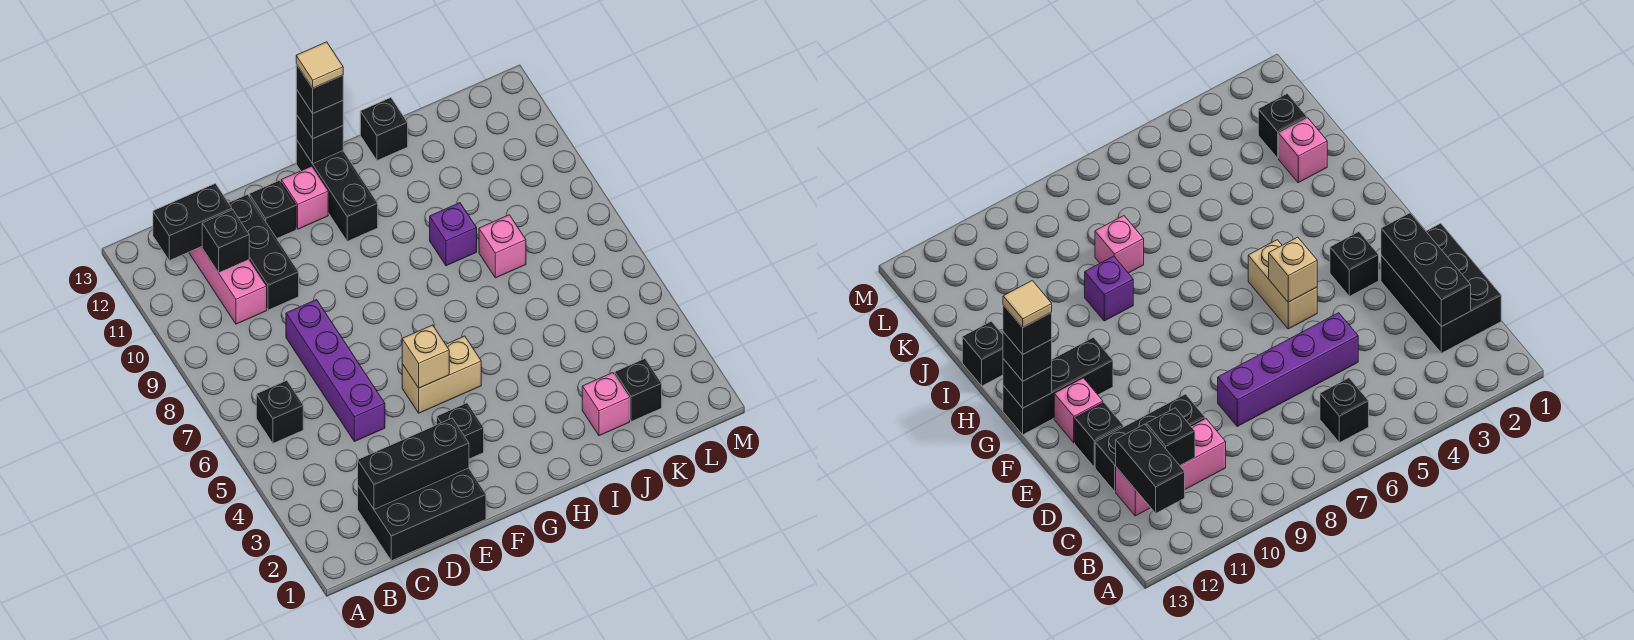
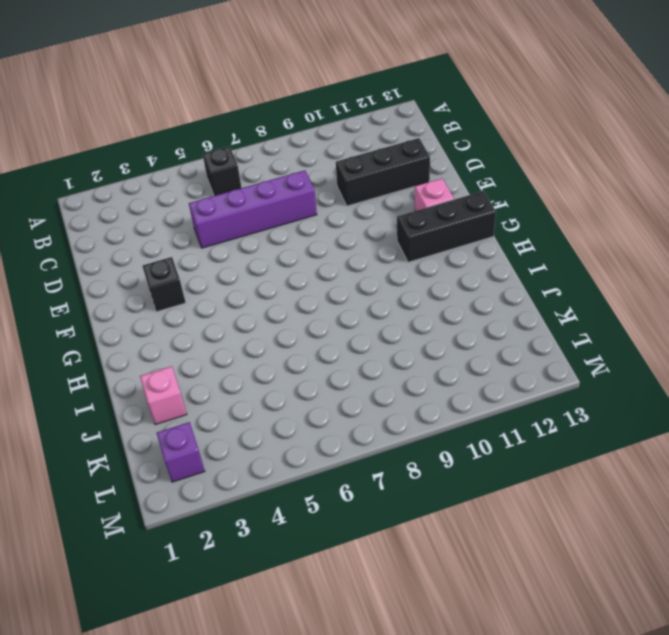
purple 1x1 brick [157,422,205,482] -> purple 1x1 brick moved to [430,203,477,266]
none -> black 2x3 brick [358,468,486,561]
none -> pink 1x3 brick [189,247,267,324]
none -> black 1x1 brick [249,180,296,238]

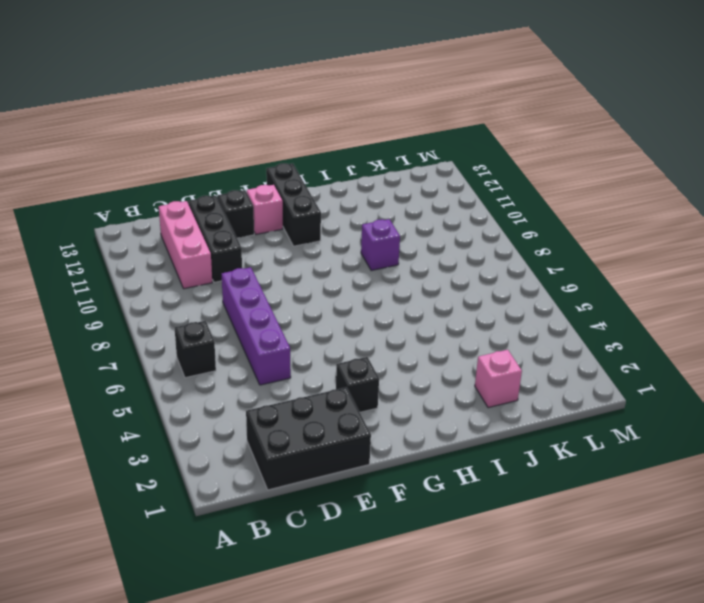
none -> tan 1x2 brick [402,336,481,413]
none -> black 1x1 brick [360,98,408,160]
none -> pink 1x1 brick [479,215,526,278]

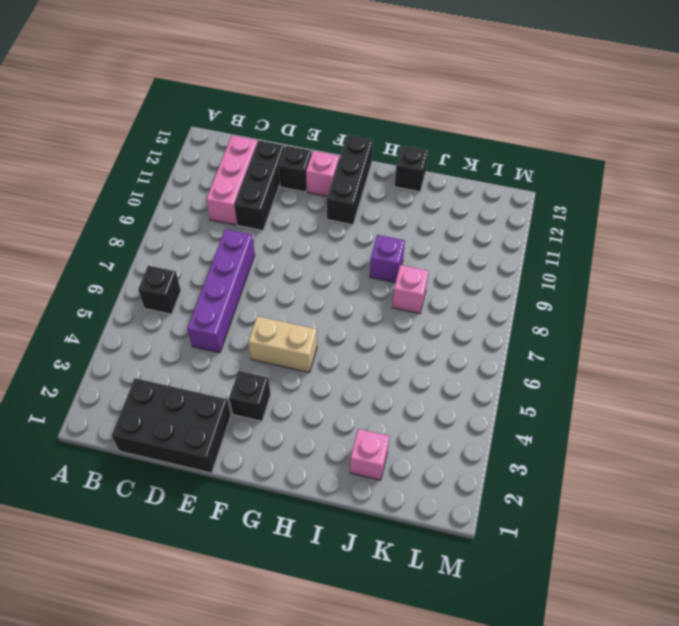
none -> black 1x1 brick [615,359,662,422]
none -> black 1x2 brick [153,183,232,261]
none -> black 1x3 brick [358,418,469,509]

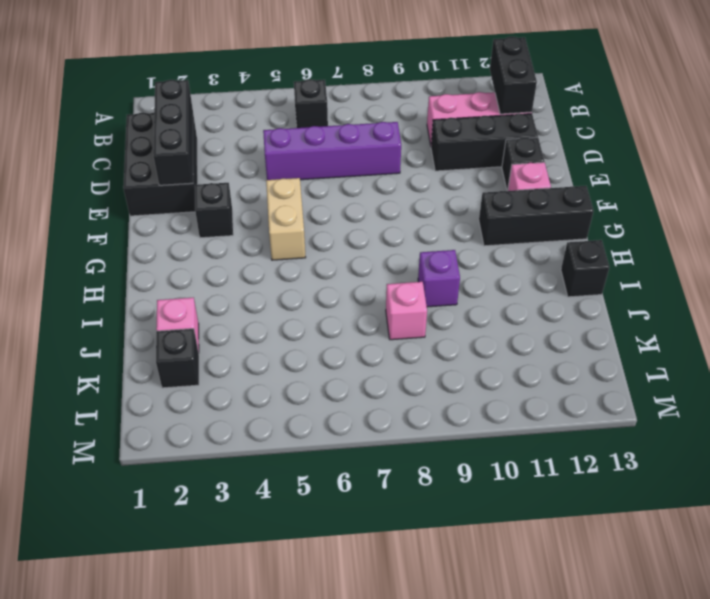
none -> black 1x1 brick [202,210,249,273]
none -> tan 1x1 brick [402,325,449,388]
none -> black 1x1 brick [296,114,343,163]

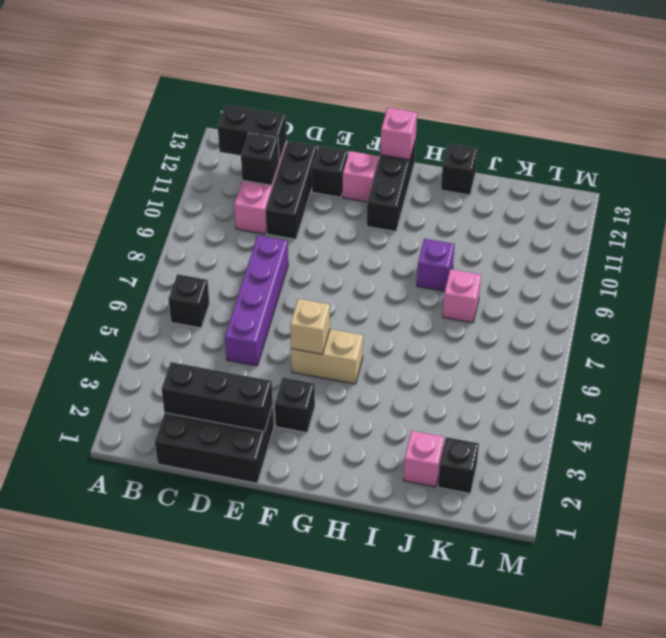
pink 1x1 brick [380,108,417,160] -> black 1x1 brick [296,114,343,163]
none -> black 1x1 brick [296,89,343,138]
none -> black 1x1 brick [296,64,343,113]
none -> tan 1x1 tile [296,42,343,88]

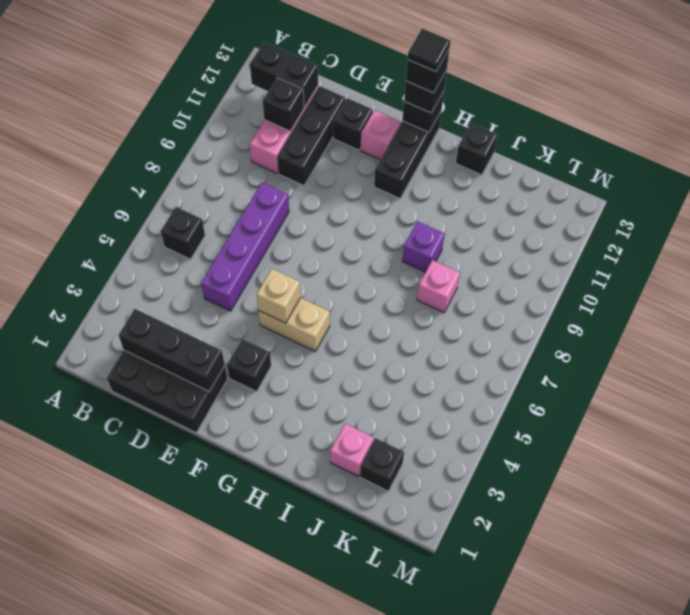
black 1x1 tile [408,29,450,72] -> tan 1x1 tile [296,42,343,88]

